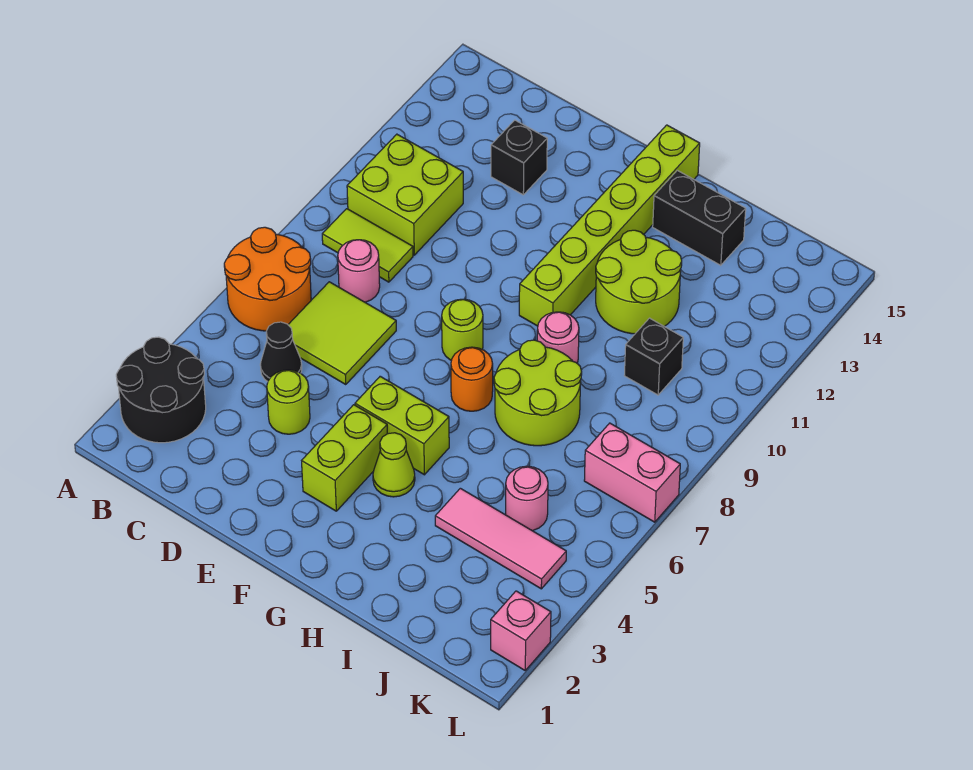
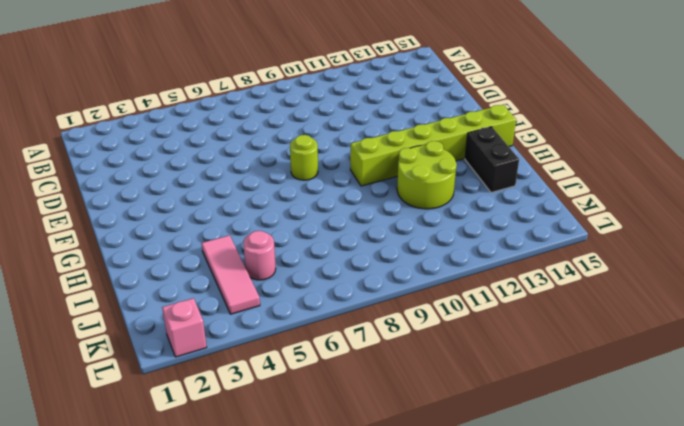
none -> black 2x2 round brick [116,337,206,443]
none -> orange 2x2 round brick [224,227,311,331]
none -> lime 1x2 tile [322,209,413,282]

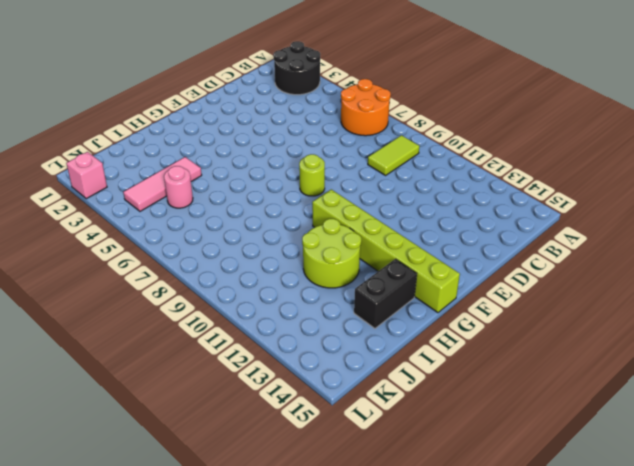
none -> lime 2x2 brick [347,134,463,255]
none -> black 1x1 cone [260,322,302,382]
none -> lime 2x2 tile [288,282,396,384]

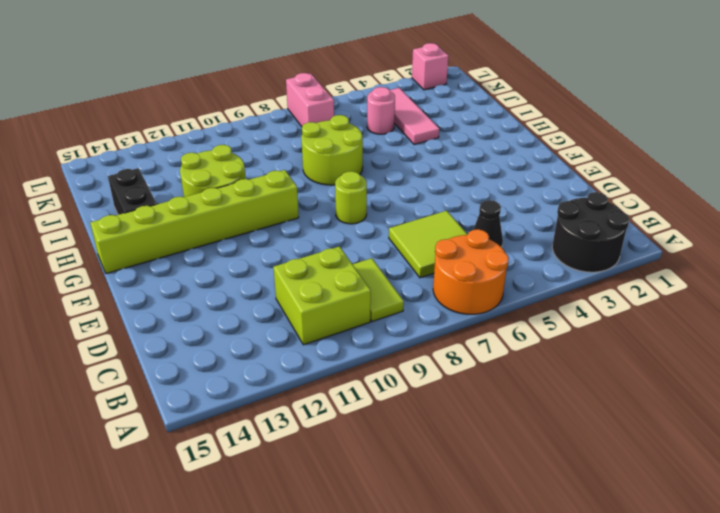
none -> pink 1x1 round brick [338,240,380,302]
none -> lime 1x1 round brick [267,370,310,434]
none -> black 1x1 brick [491,120,547,195]

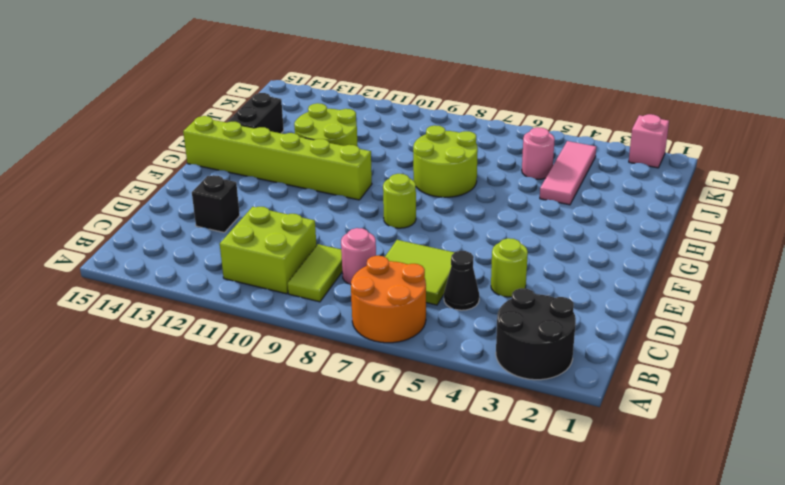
none -> lime 1x2 brick [302,405,387,511]
none -> lime 1x2 brick [355,376,449,475]
none -> lime 1x1 cone [373,433,415,497]

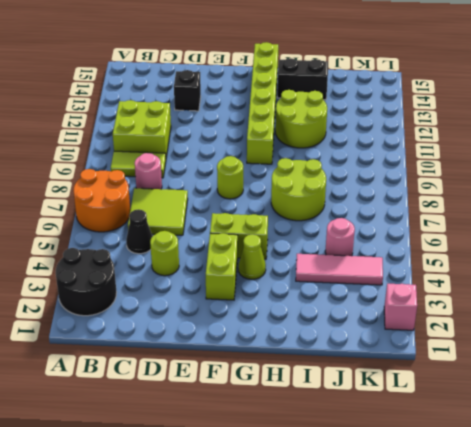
none -> orange 1x1 round brick [451,347,493,411]
none -> pink 1x1 round brick [537,312,579,363]
none -> black 1x1 brick [624,318,683,395]

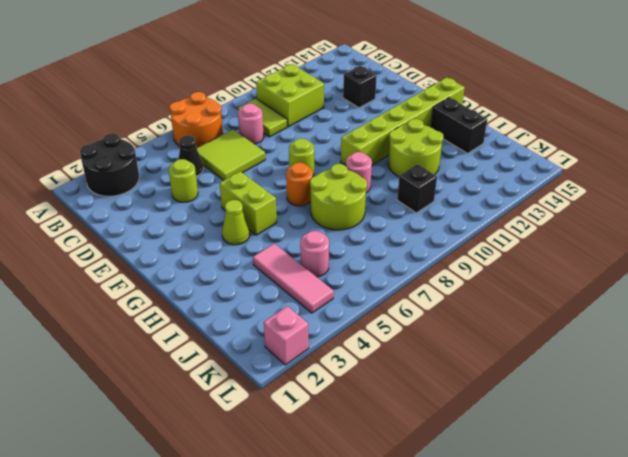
none -> lime 1x2 brick [302,405,387,511]
none -> pink 1x2 brick [584,423,680,522]

